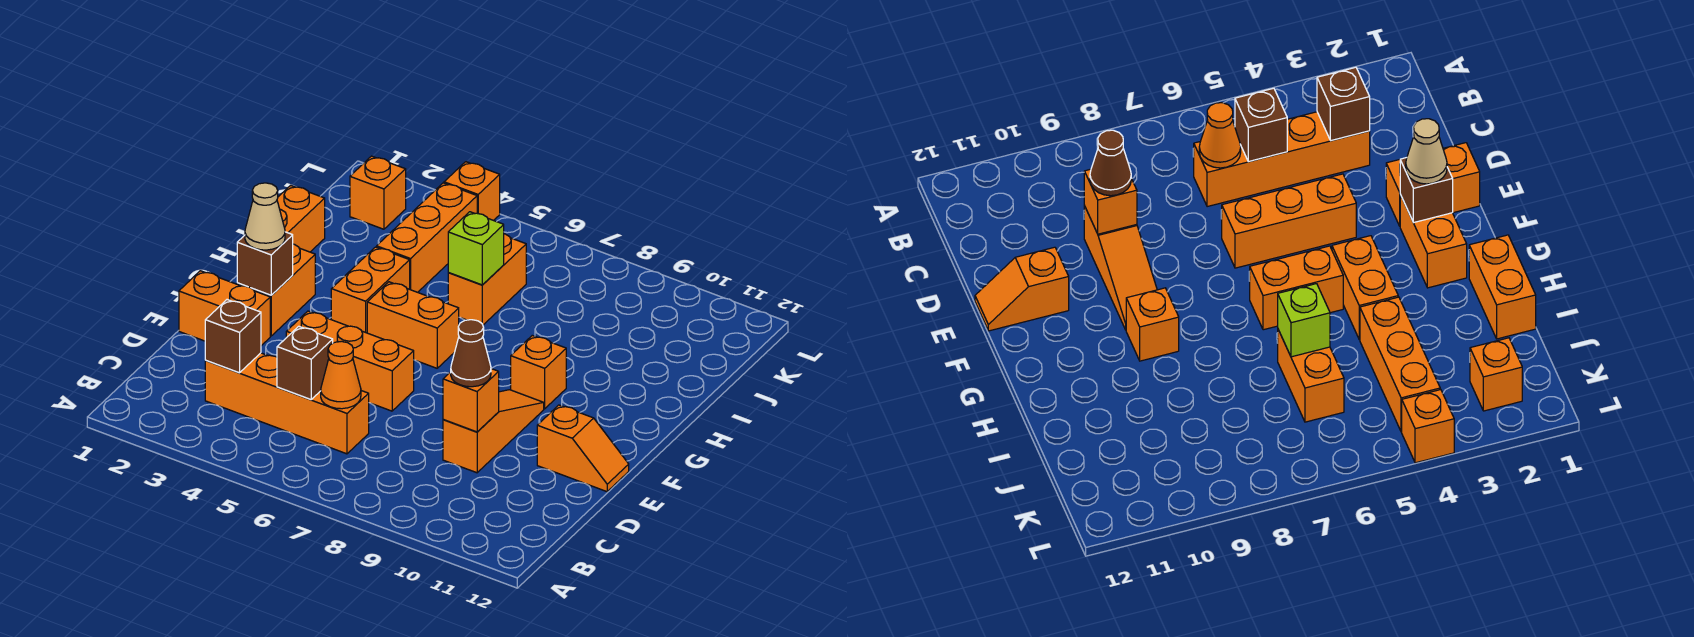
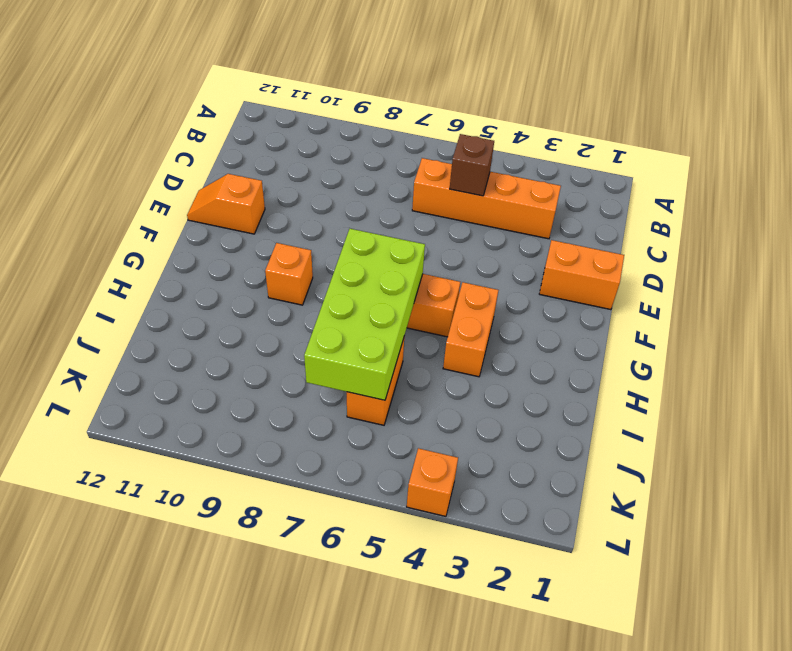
lime 2x4 brick [304,229,425,400] -> lime 1x1 brick [448,212,504,285]
none -> orange 1x3 slope [443,390,544,473]
none -> orange 1x3 brick [286,311,414,411]
none -> orange 1x2 brick [237,244,315,336]

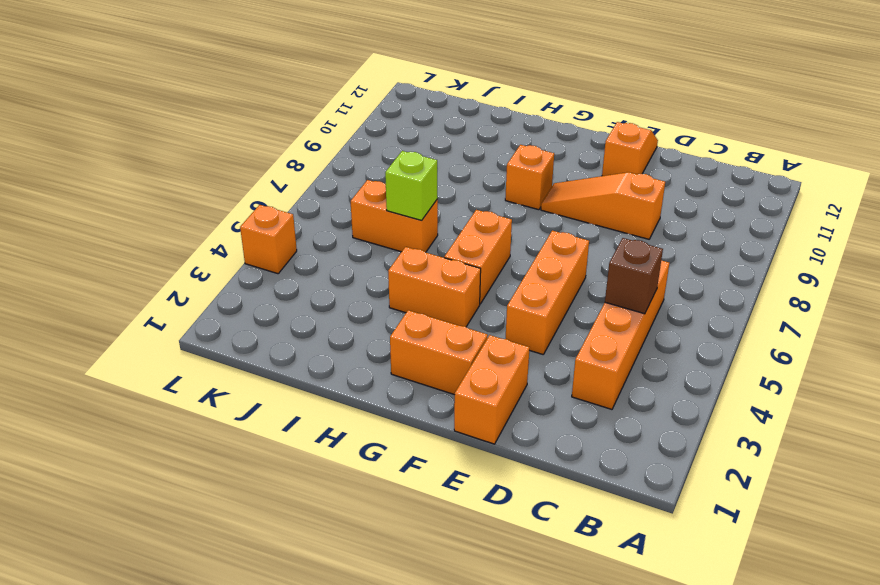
none -> orange 1x2 brick [277,185,325,252]
none -> orange 1x3 brick [377,183,477,292]
none -> orange 1x1 brick [350,156,406,229]

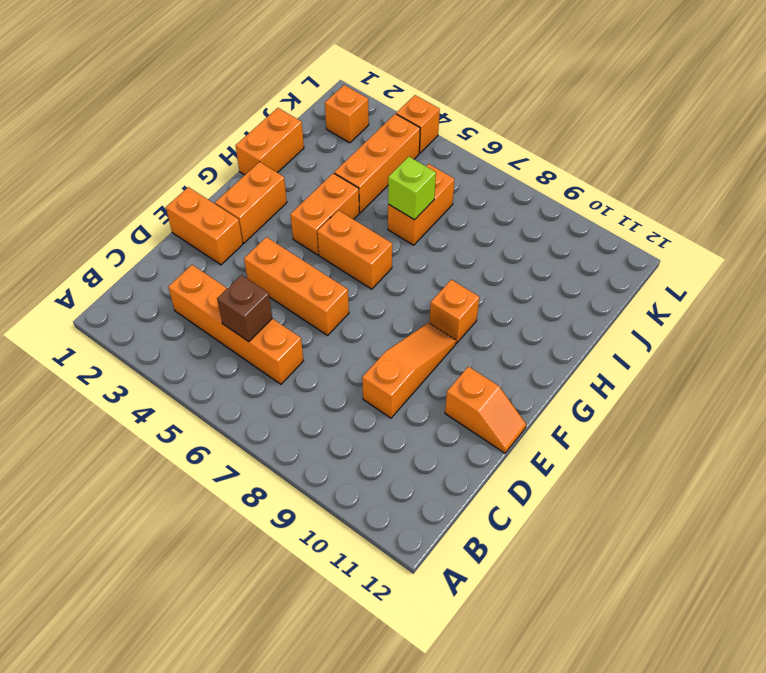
none -> brown 1x1 brick [205,300,261,373]
none -> orange 1x1 cone [321,341,361,409]
none -> orange 1x1 brick [443,369,499,432]

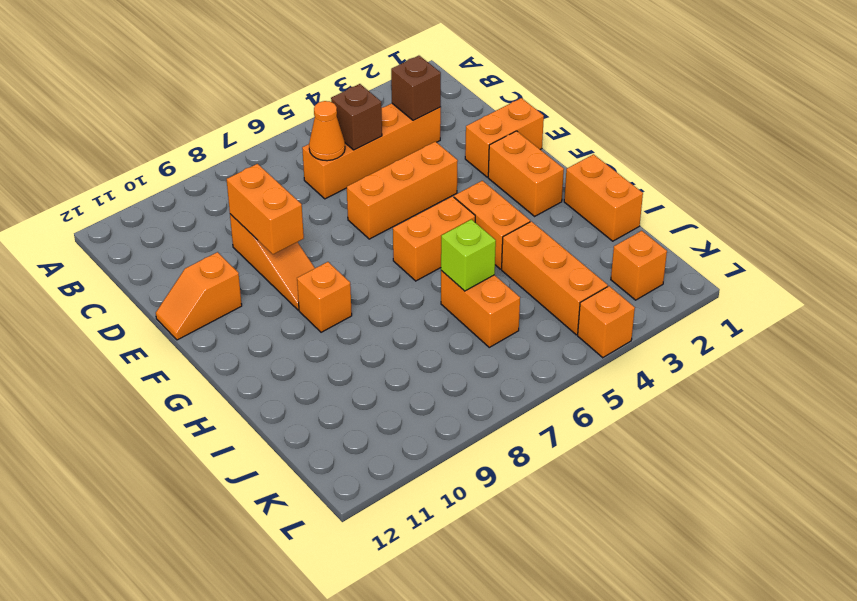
orange 1x2 brick [227,164,304,254] -> orange 1x1 brick [443,369,499,432]
none -> brown 1x1 brick [237,232,293,295]
none -> brown 1x1 cone [451,320,491,387]
none -> tan 1x1 cone [245,183,285,250]

